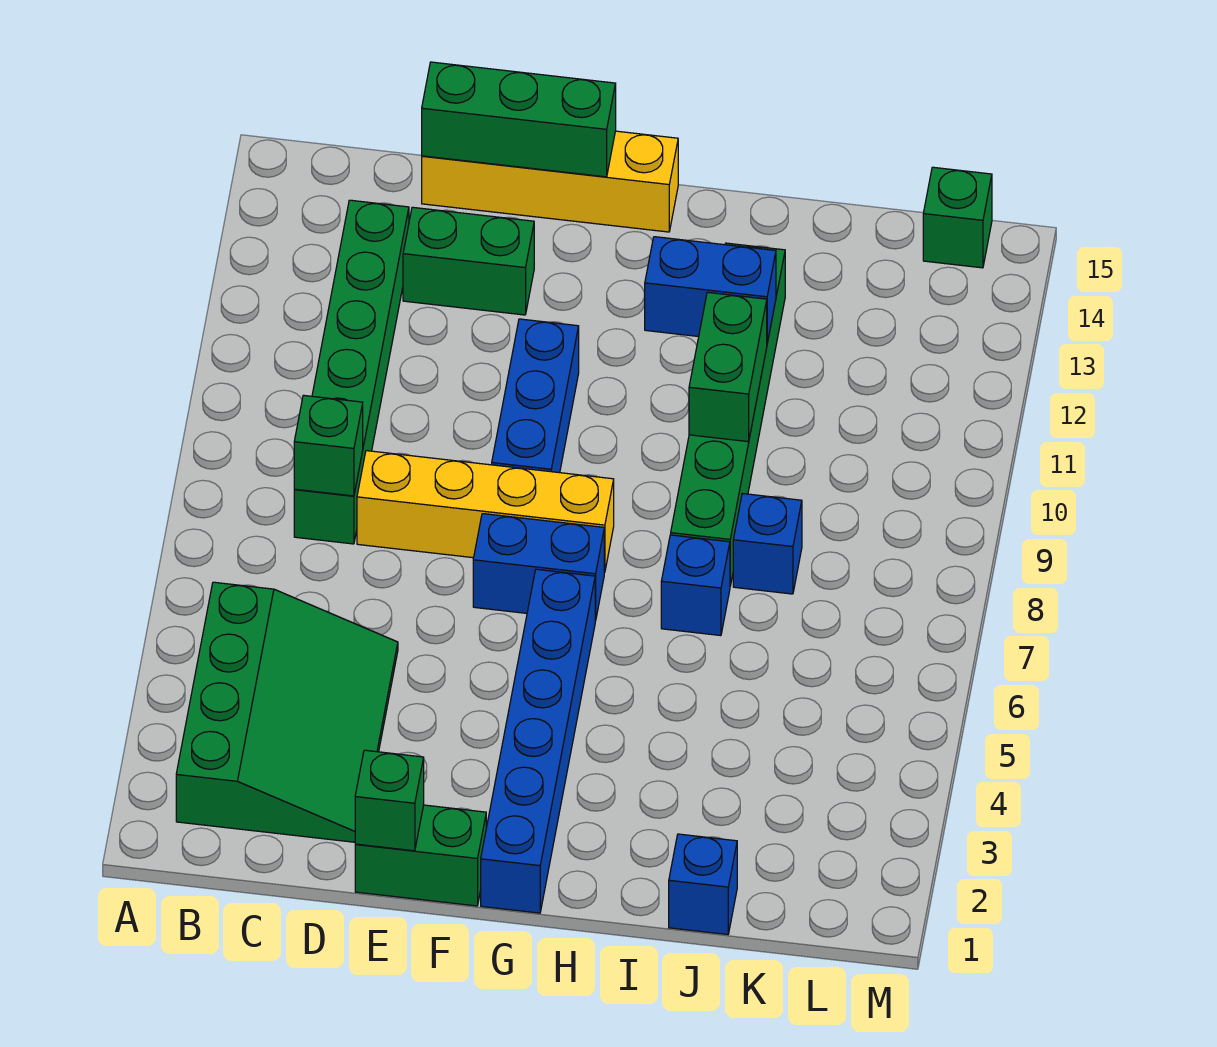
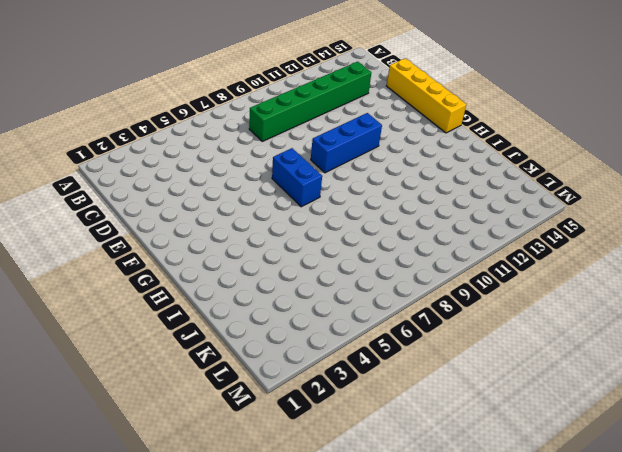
none -> green 3x4 slope [176,582,398,842]
none -> yellow 1x4 brick [357,451,614,573]
none -> green 1x2 brick [403,207,534,315]

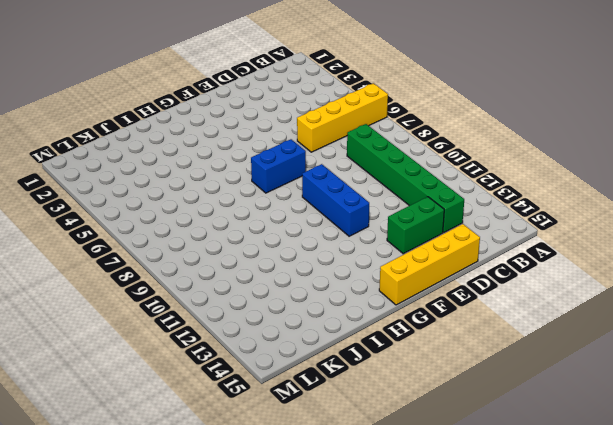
yellow 1x4 brick [297,83,388,152] -> yellow 1x4 brick moved to [357,451,614,573]
none -> green 3x4 slope [176,582,398,842]
none -> green 1x2 brick [355,805,486,906]
none -> blue 1x6 brick [481,569,595,913]

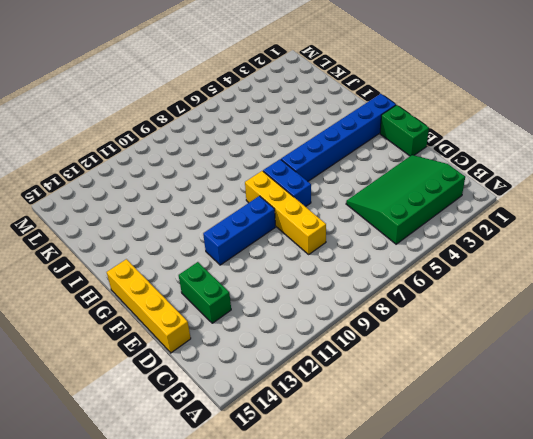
none -> green 1x6 brick [294,200,409,544]
none -> blue 1x1 brick [661,535,730,636]
none -> green 1x6 brick [671,243,785,586]

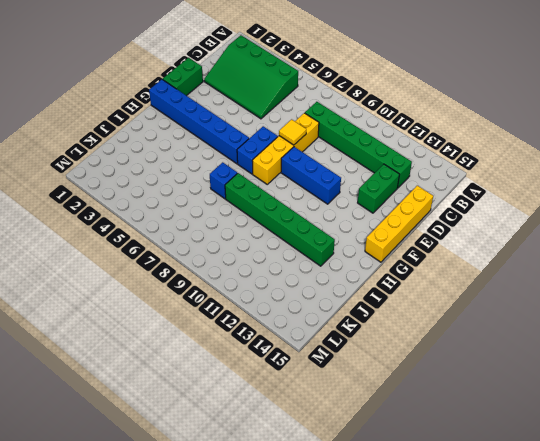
yellow 1x1 tile [279,119,306,145] -> none
none -> blue 1x1 brick [669,834,737,935]
none -> blue 1x1 brick [733,494,802,594]
none -> green 1x1 brick [923,167,992,268]

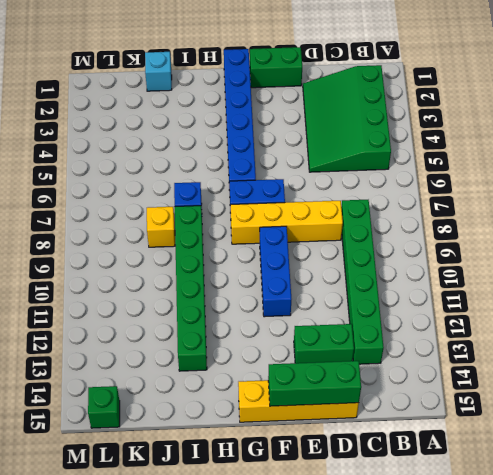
cyan 1x1 brick [145,52,172,91] -> blue 1x1 brick [669,834,737,935]
yellow 1x1 brick [147,207,175,247] -> blue 1x1 brick [733,494,802,594]
none -> green 1x1 brick [294,395,363,496]
none -> green 1x1 brick [355,750,424,851]
none -> blue 1x2 brick [645,237,776,343]

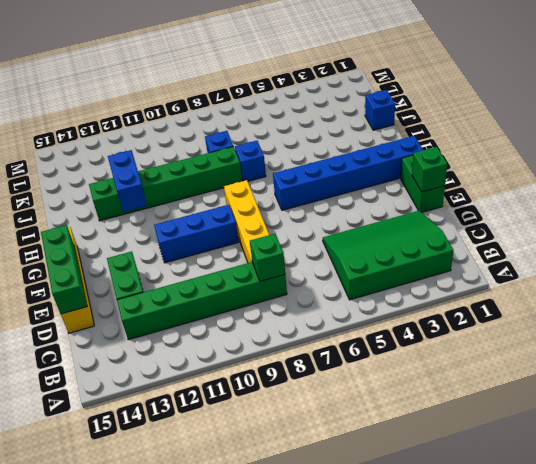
none -> blue 1x2 brick [473,514,604,621]
none -> green 1x1 brick [923,167,992,268]
none -> green 1x2 brick [689,292,767,442]

